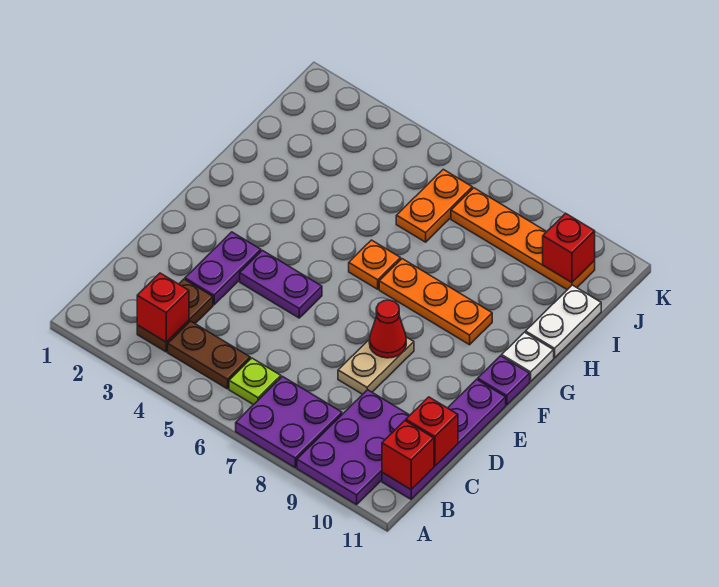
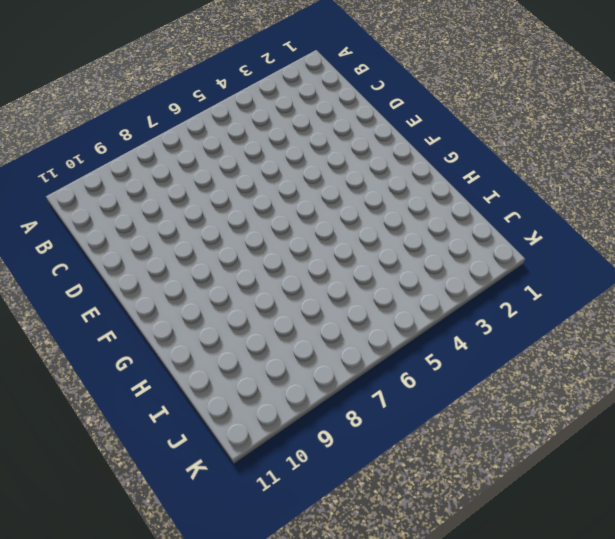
none -> purple 2x2 plate [236,377,342,468]
none -> purple 2x3 plate [297,390,410,505]
none -> brown 1x2 plate [137,279,213,352]

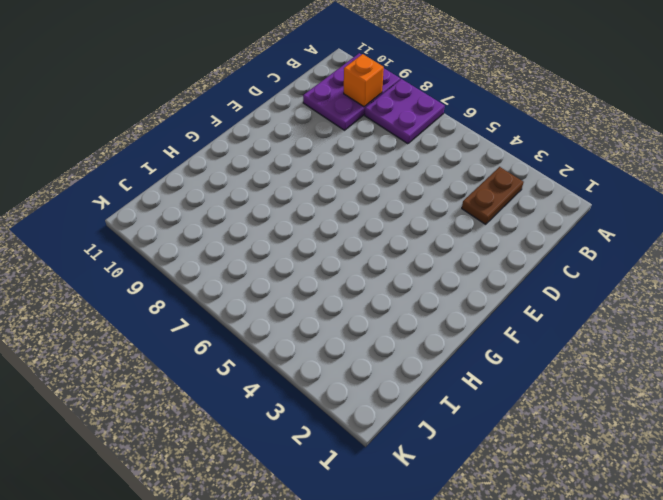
orange 1x1 brick [344,54,384,107] -> none
none -> brown 1x2 plate [168,321,250,389]
none -> lime 1x1 plate [229,358,281,405]
none -> purple 1x4 plate [382,379,506,499]

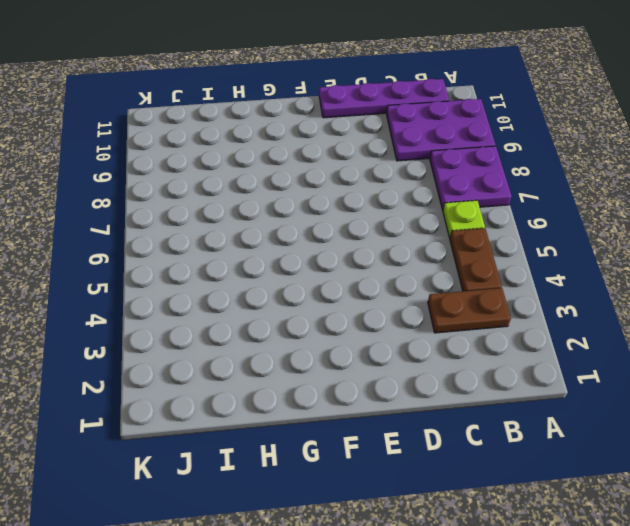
none -> purple 1x2 plate [185,232,261,305]
none -> tan 1x2 plate [338,337,414,394]
none -> purple 1x2 plate [240,250,322,318]

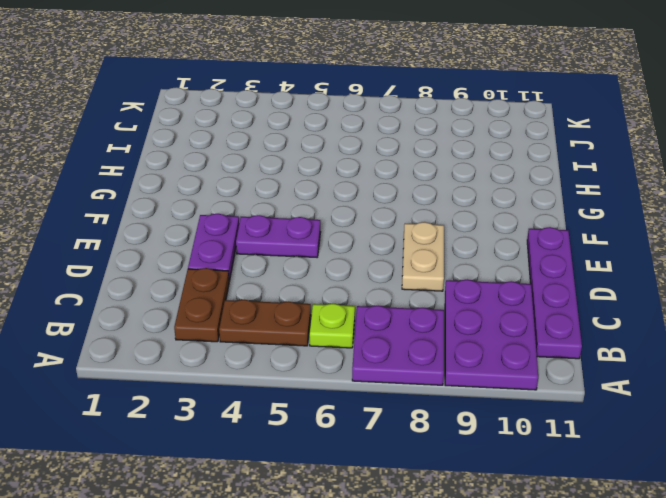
none -> purple 1x1 plate [478,356,530,405]
none -> orange 1x1 plate [349,240,401,289]
none -> orange 1x3 plate [379,259,492,345]

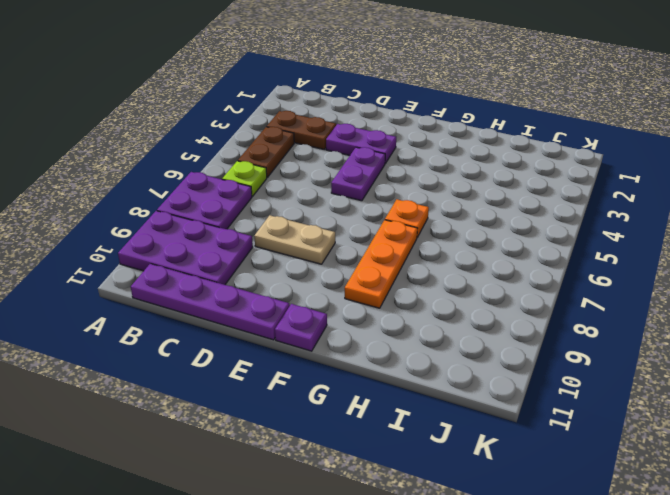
none -> white 1x1 plate [502,332,554,381]
none -> white 1x2 plate [526,285,601,358]
none -> orange 1x2 plate [396,169,472,242]

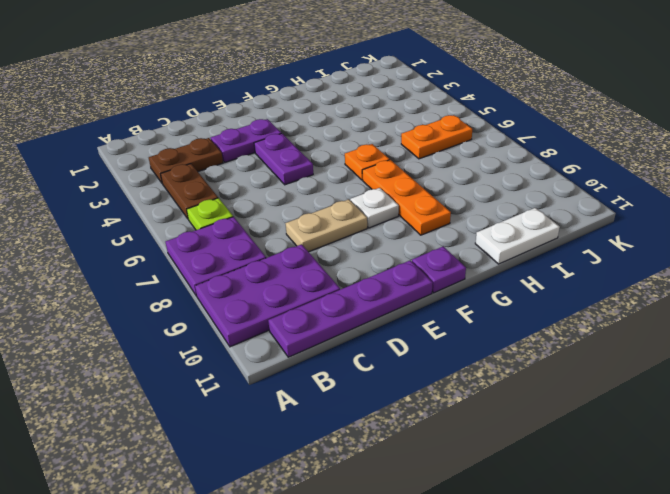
white 1x1 plate [350,188,399,228] -> white 1x1 plate moved to [502,332,554,381]
none -> orange 1x4 plate [451,188,595,290]
none -> red 1x1 brick [137,273,189,342]
none -> red 1x1 brick [382,421,434,490]

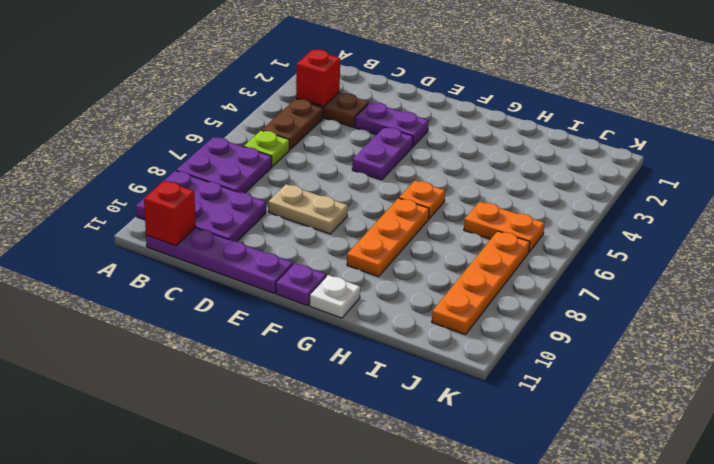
none -> white 1x2 plate [526,285,601,358]
none -> red 1x1 brick [406,397,458,466]
none -> red 1x1 cone [369,300,406,358]

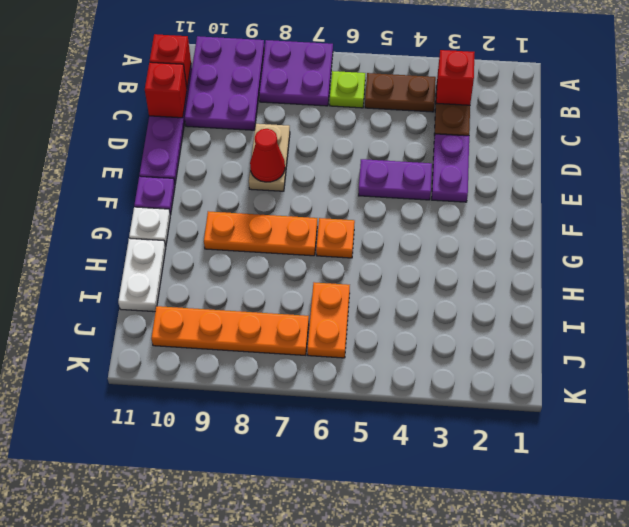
none -> red 1x1 brick [543,213,595,283]

